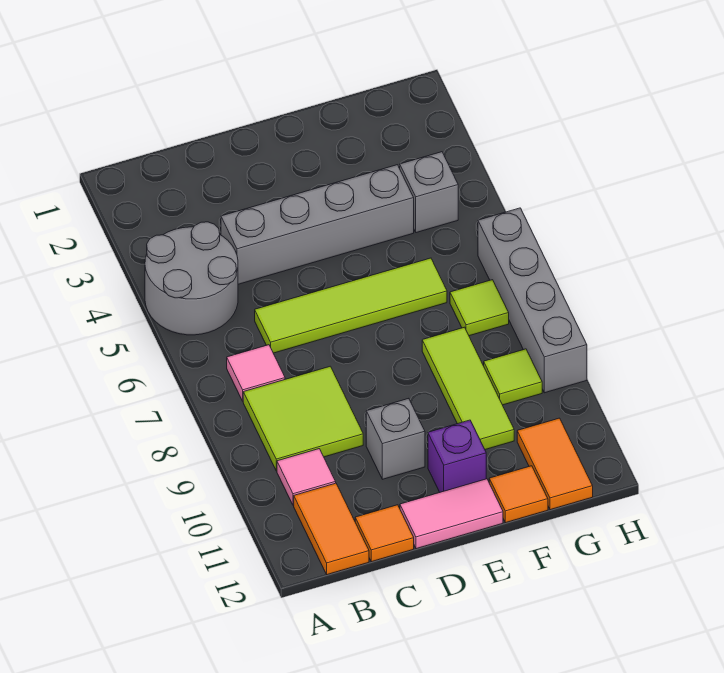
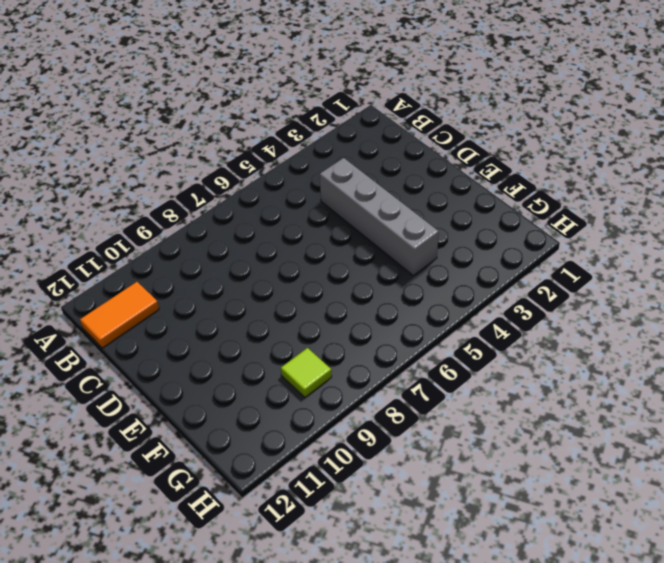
none -> grey 2x2 round brick [145,222,238,335]
none -> pink 1x1 tile [227,345,285,401]
none -> lime 2x2 tile [243,366,363,471]

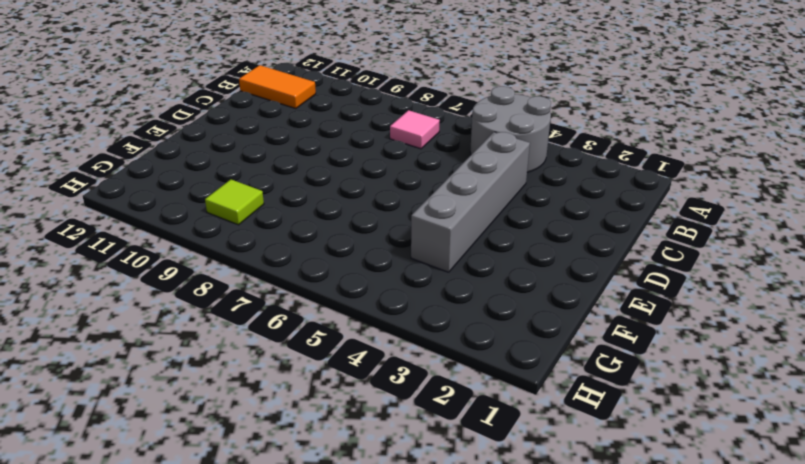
none -> lime 2x2 tile [243,366,363,471]
none -> pink 1x1 tile [277,449,336,505]
none -> lime 1x4 tile [255,258,447,353]

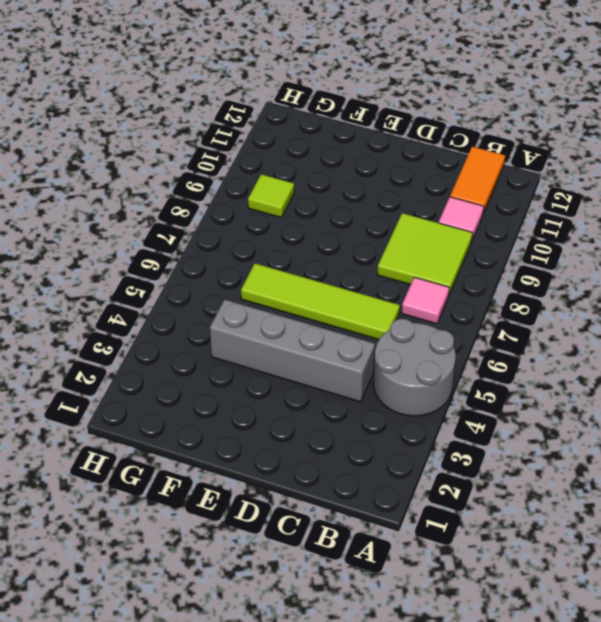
none -> orange 1x1 tile [355,505,414,562]
none -> grey 1x1 brick [366,398,425,479]
none -> pink 1x2 tile [400,479,503,549]

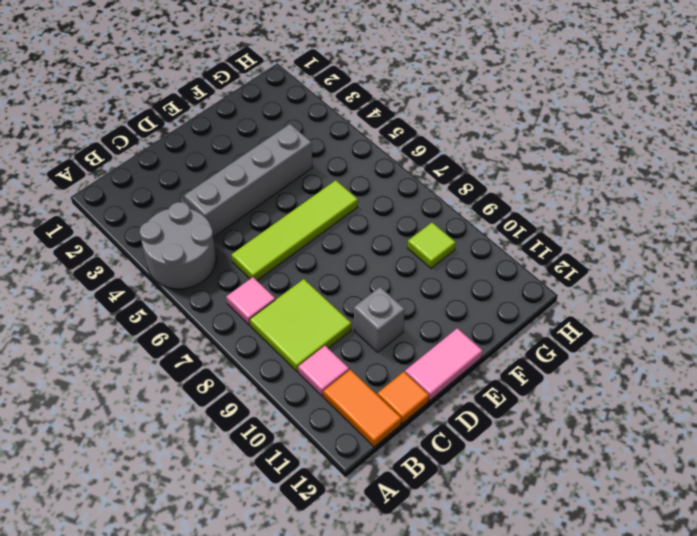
none -> purple 1x1 brick [428,420,486,492]
none -> lime 1x3 tile [422,327,514,450]
none -> orange 1x1 tile [489,466,548,523]

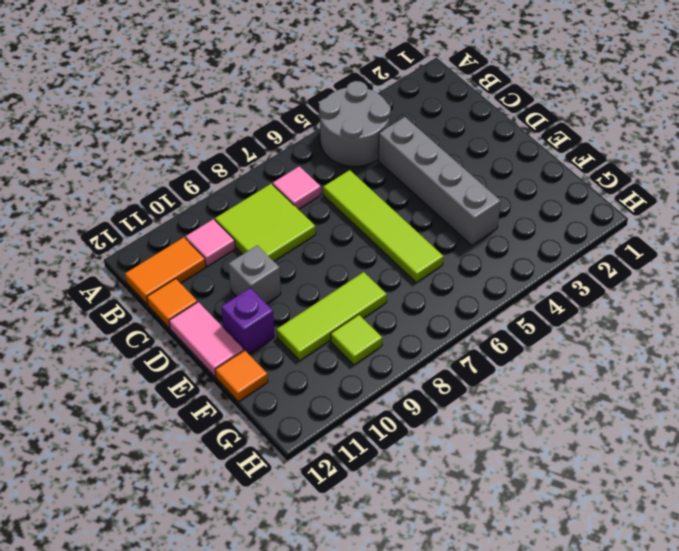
none -> grey 1x1 brick [400,152,458,233]
none -> lime 1x1 tile [450,280,509,336]
none -> orange 1x2 tile [517,418,593,510]

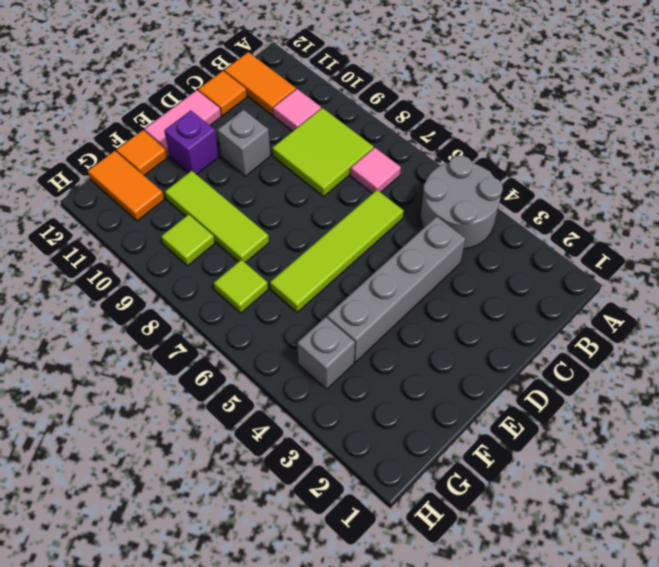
none -> grey 1x4 brick [478,208,587,393]

